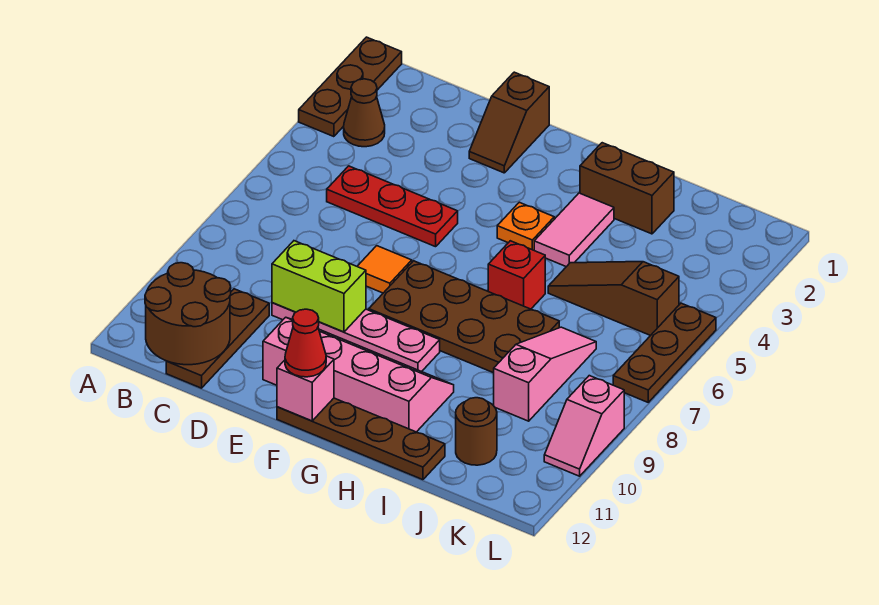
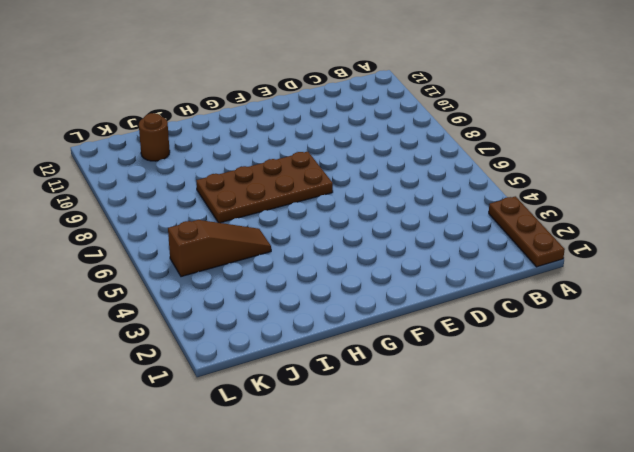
none -> brown 1x1 cone [344,79,385,147]
none -> red 1x3 plate [327,166,458,247]
none -> brown 1x3 plate [166,289,269,388]

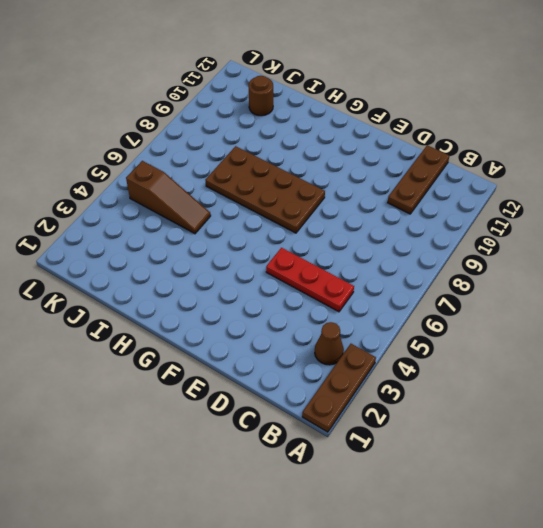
none -> pink 1x4 plate [272,303,440,372]
none -> brown 1x2 slope [469,72,549,173]
none -> orange 1x1 tile [357,246,412,293]

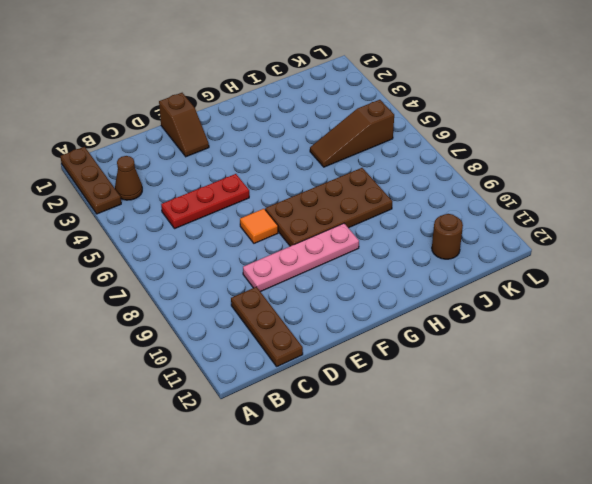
none -> pink 2x4 slope [263,317,454,432]
none -> brown 1x4 plate [277,398,445,480]
none -> orange 1x1 plate [497,202,554,250]

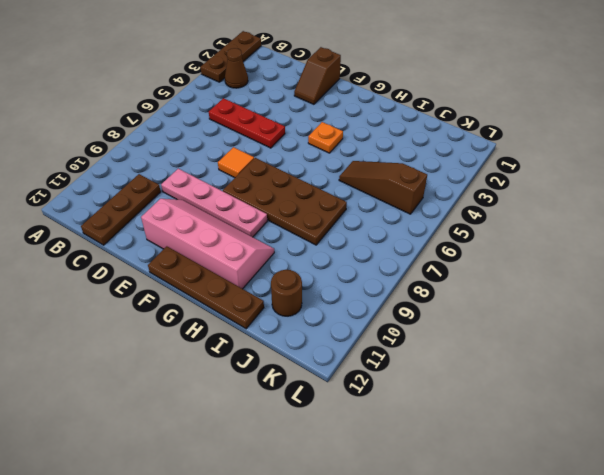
none -> brown 1x2 brick [580,143,674,234]
none -> pink 1x2 tile [534,193,614,267]
none -> red 1x1 brick [488,241,545,309]

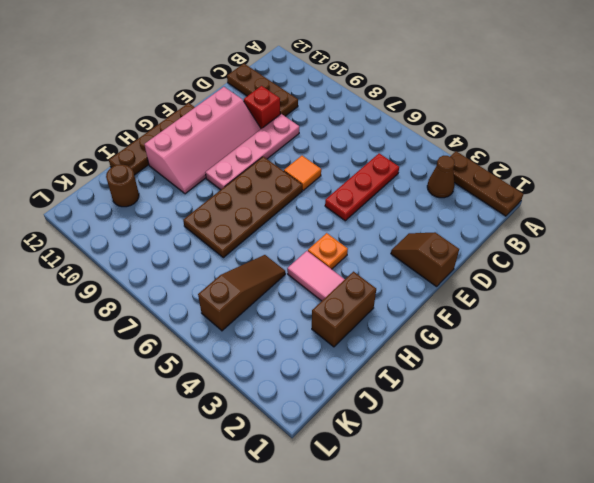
red 1x1 brick [244,86,280,129] -> red 1x1 brick moved to [488,241,545,309]
none -> pink 1x3 slope [494,327,596,421]
none -> brown 1x3 plate [613,303,716,402]
none -> pink 1x2 slope [544,376,624,476]

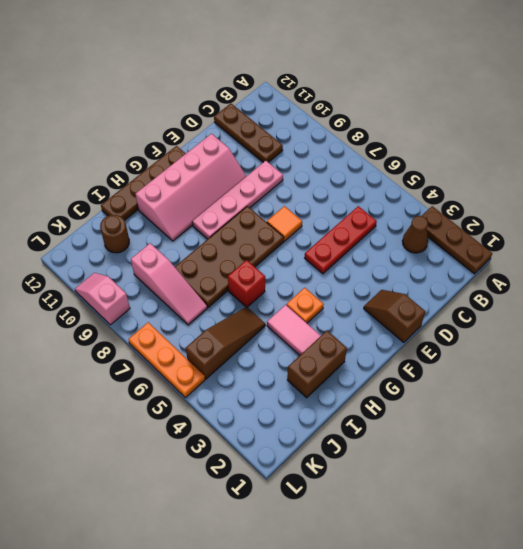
orange 1x3 plate [128,322,205,398] -> brown 1x3 plate [613,303,716,402]
none -> brown 2x2 round brick [145,263,231,365]
none -> lime 1x2 brick [272,241,366,332]
none -> pink 1x1 brick [277,356,334,421]

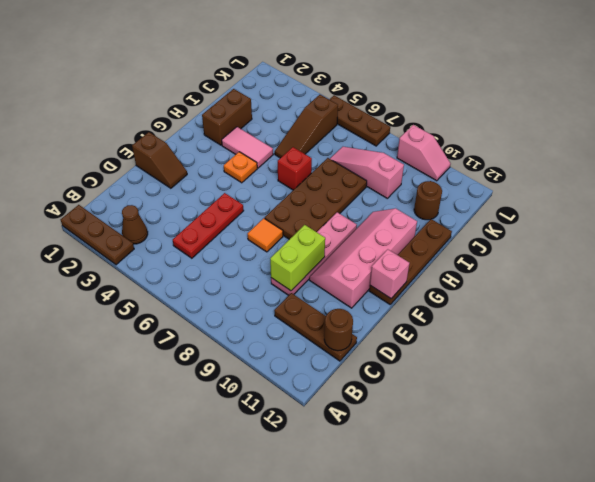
brown 1x1 round brick [324,309,353,351] -> brown 2x2 round brick [145,263,231,365]
none -> red 1x1 cone [285,309,326,377]

